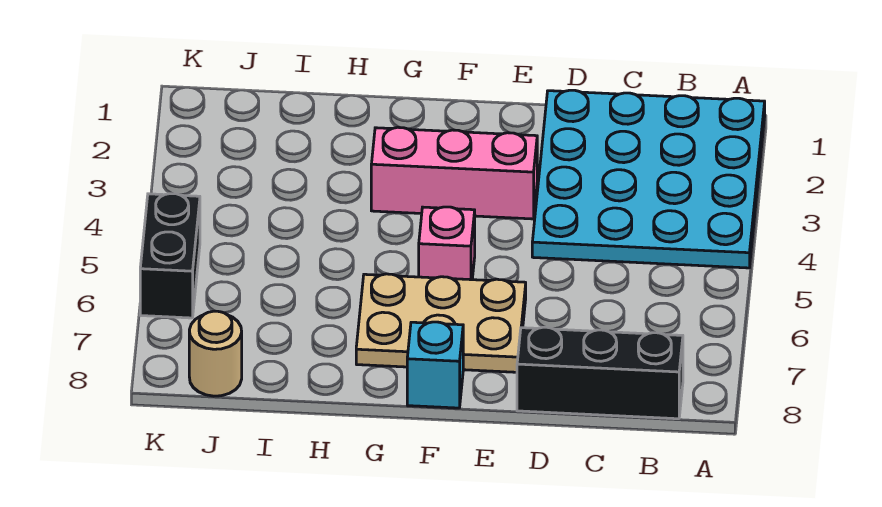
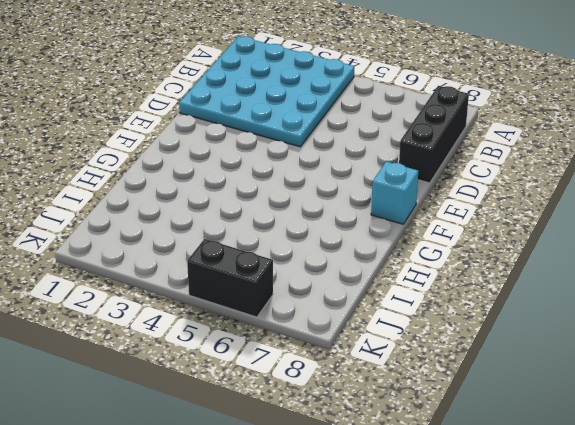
none -> pink 1x3 brick [371,127,537,219]
none -> tan 2x3 plate [356,274,526,372]

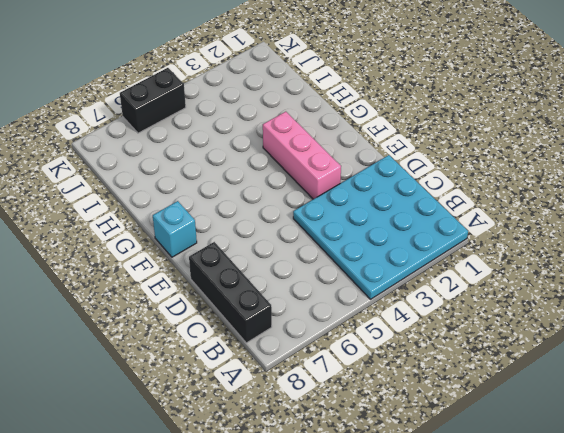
none -> tan 2x3 plate [356,274,526,372]
none -> pink 1x1 brick [419,207,475,280]

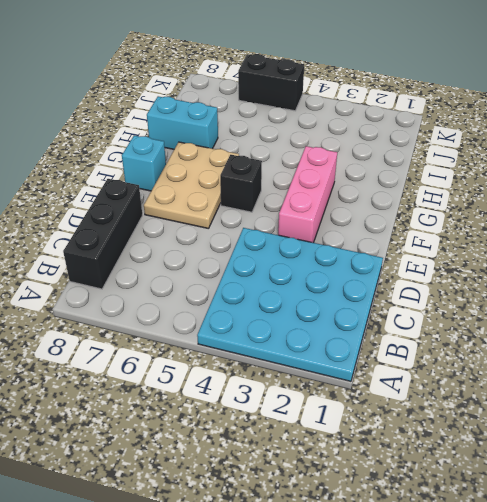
black 1x1 brick [220,155,262,212] -> pink 1x1 brick [419,207,475,280]
cyan 1x2 brick [147,96,218,149] -> none
none -> tan 1x1 round brick [189,311,242,396]

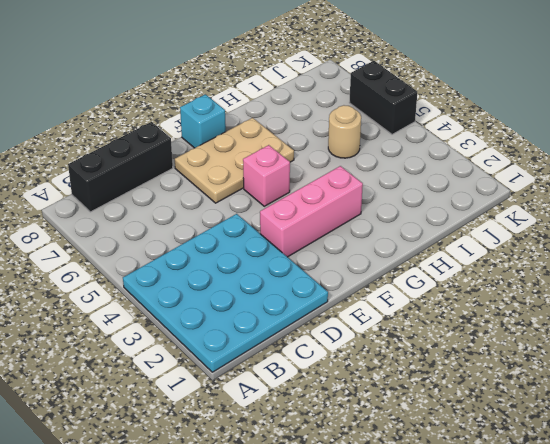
tan 1x1 round brick [328,105,361,158] -> tan 1x1 round brick moved to [189,311,242,396]

